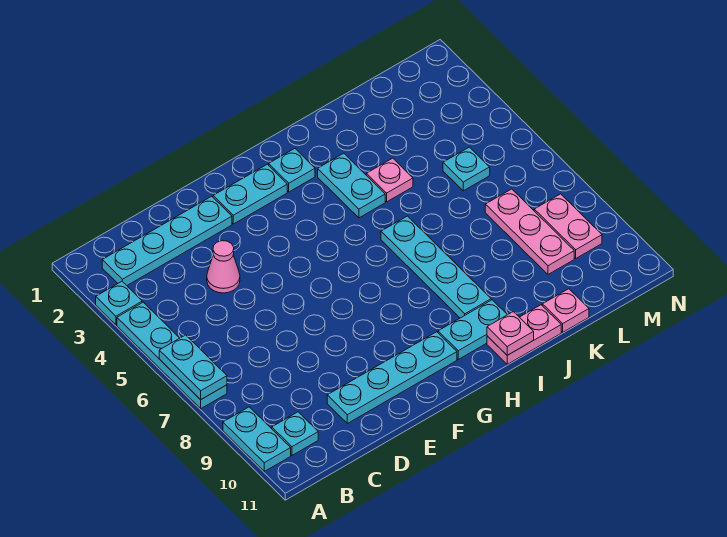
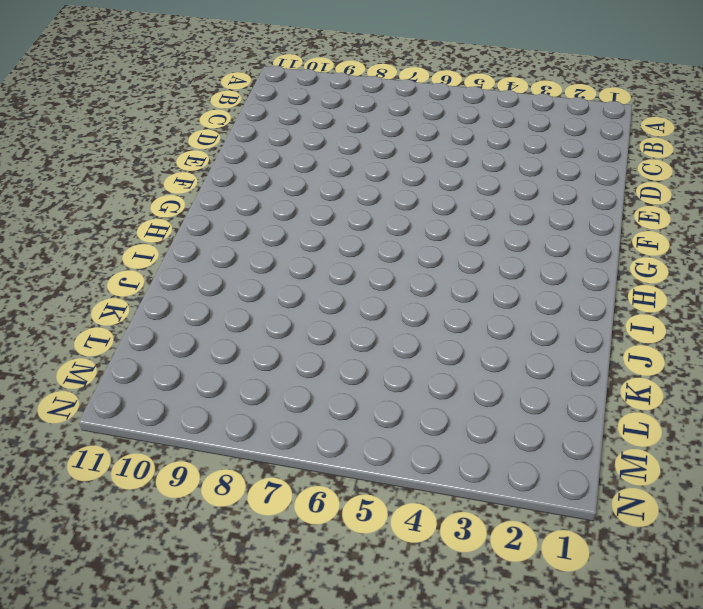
none -> cyan 1x1 plate [96,282,142,325]
none -> cyan 1x4 plate [117,302,227,409]
none -> cyan 1x2 plate [223,407,291,471]

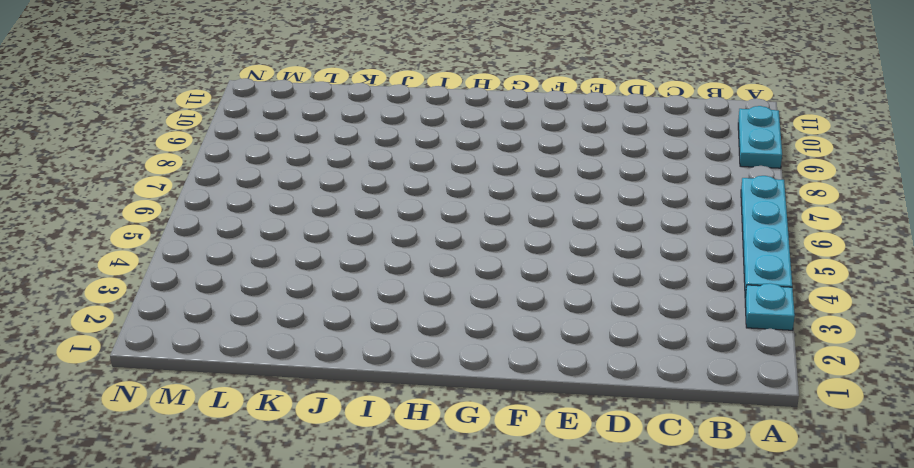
none -> cyan 1x4 plate [102,196,232,285]
none -> cyan 1x1 plate [272,412,318,455]
none -> pink 1x1 cone [207,241,240,293]

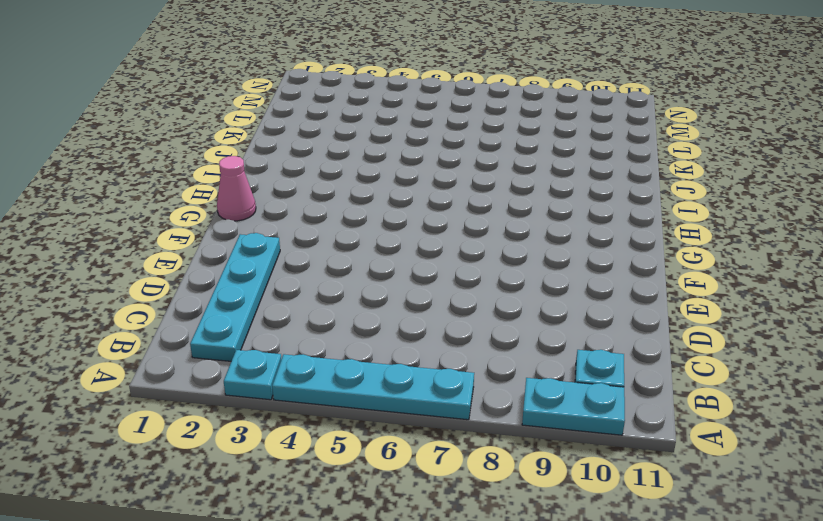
pink 1x1 cone [217,156,256,221] -> pink 1x1 cone moved to [207,241,240,293]
none -> cyan 1x4 plate [327,332,457,423]
none -> cyan 1x2 plate [213,164,287,224]
none -> cyan 1x1 plate [269,149,315,192]

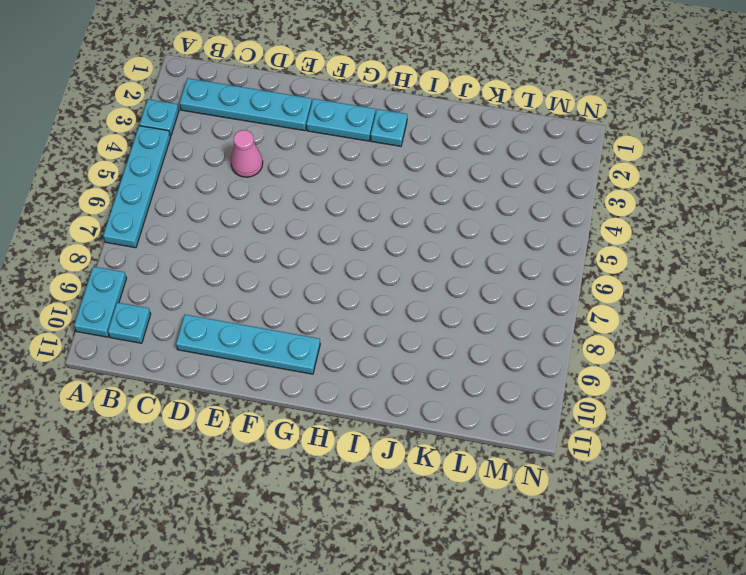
none -> cyan 1x2 plate [438,300,507,359]
none -> cyan 1x2 plate [318,153,385,218]
none -> cyan 1x4 plate [381,216,491,318]

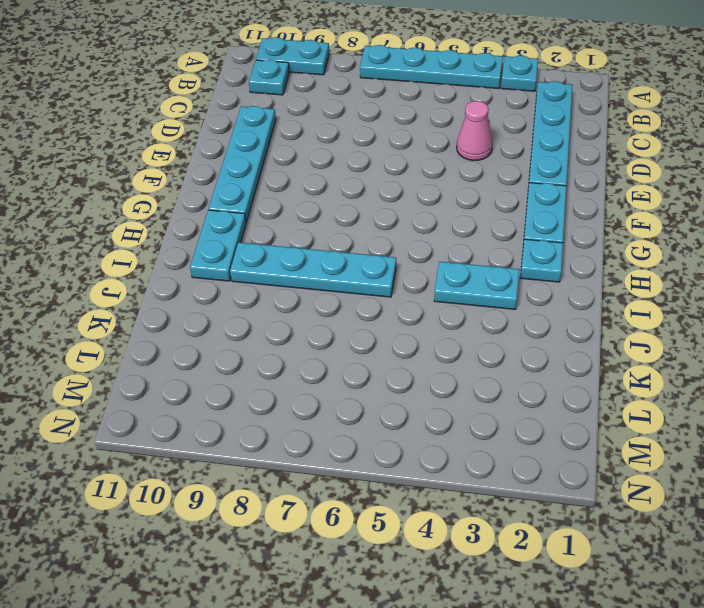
none -> pink 1x2 plate [487,305,561,364]
none -> pink 1x1 plate [366,158,413,202]
none -> pink 1x1 plate [542,289,589,332]

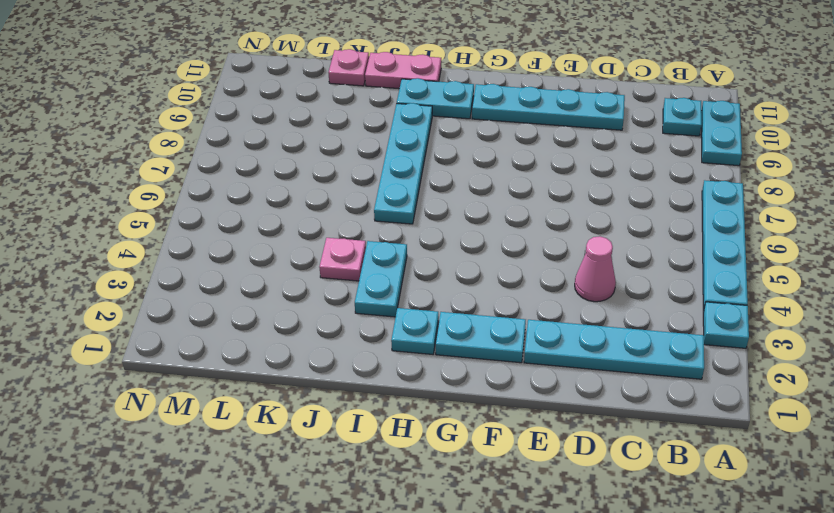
none -> cyan 1x1 plate [443,147,490,191]
none -> pink 1x3 plate [485,189,574,274]
none -> pink 1x2 plate [534,194,602,258]

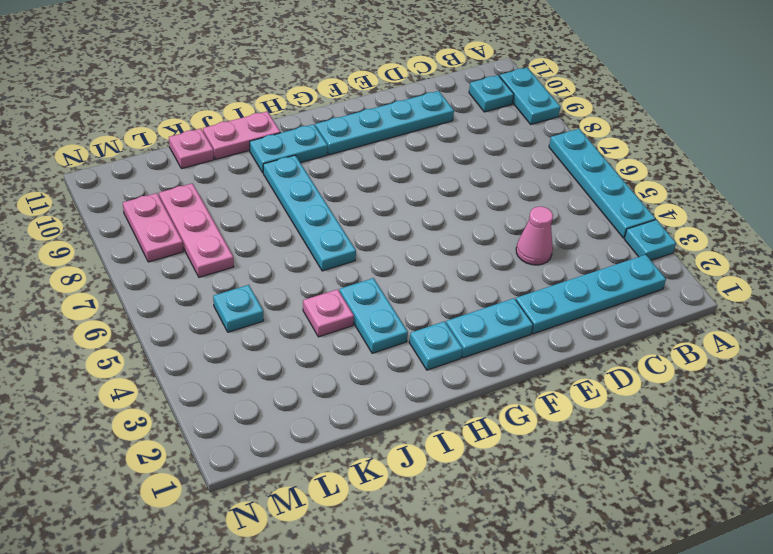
none -> cyan 1x2 plate [159,335,227,400]
none -> pink 1x1 plate [487,312,534,355]

